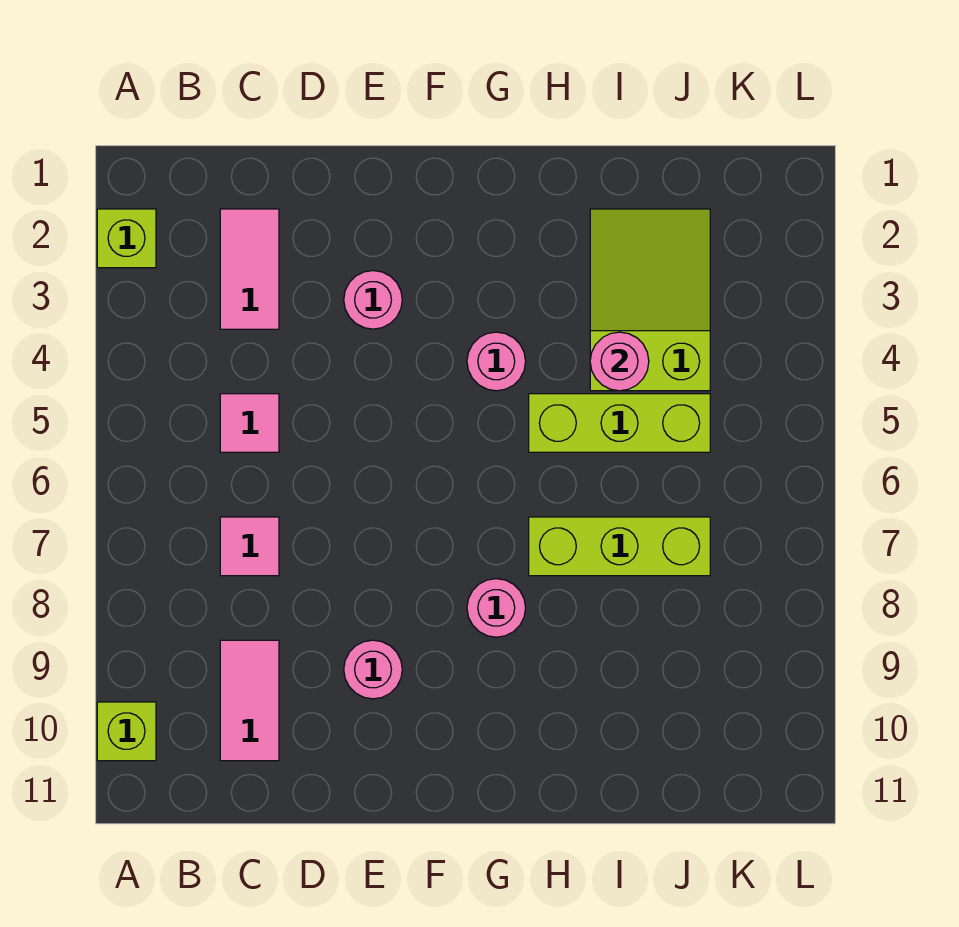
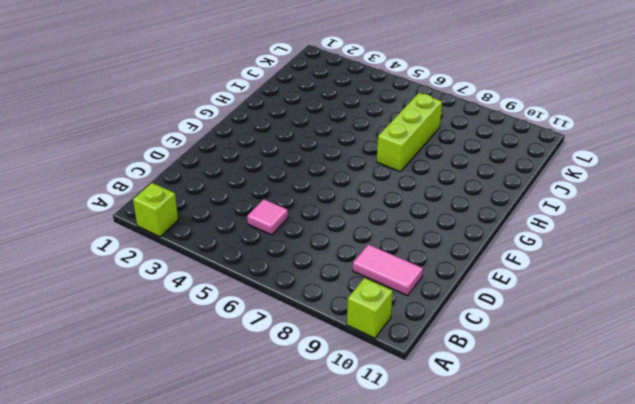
none -> pink 1x2 tile [220,209,279,329]
none -> pink 1x1 tile [220,517,279,576]
none -> pink 1x1 round brick [344,271,402,329]

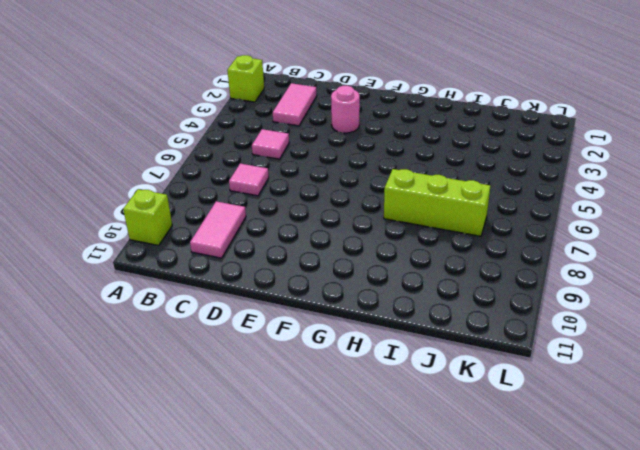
none -> pink 1x1 round brick [344,640,402,699]
none -> pink 1x1 round brick [467,332,526,391]
none -> pink 1x1 round brick [467,579,526,637]

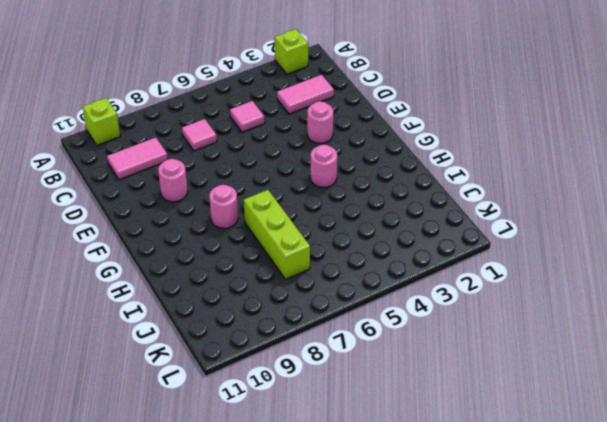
none -> lime 1x3 brick [529,394,710,452]
none -> lime 2x3 slope [590,209,710,391]
none -> pink 1x1 round brick [590,332,649,391]

